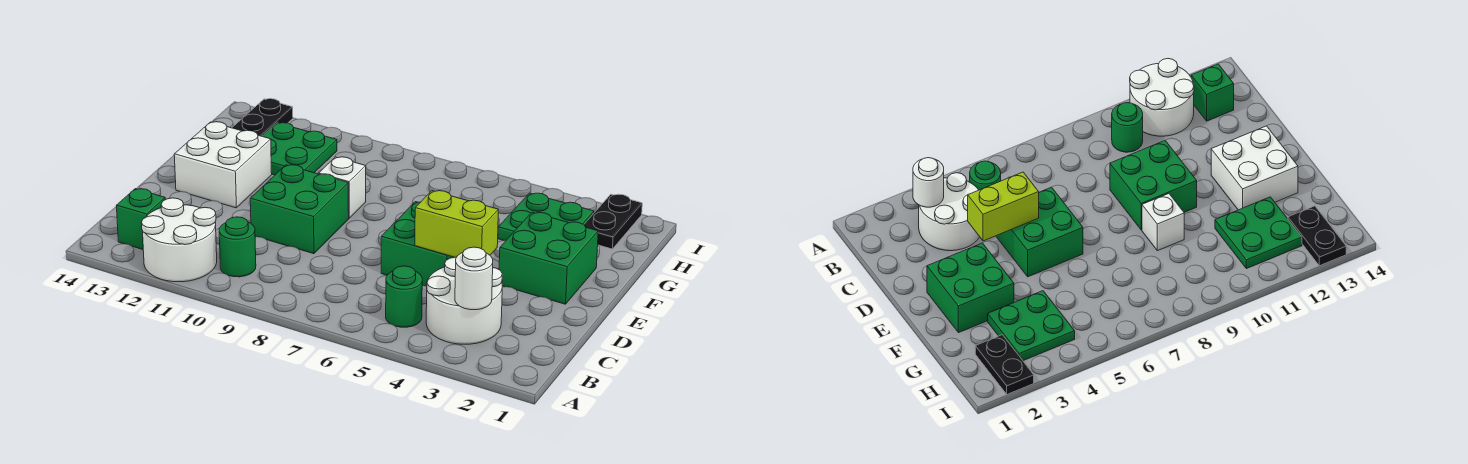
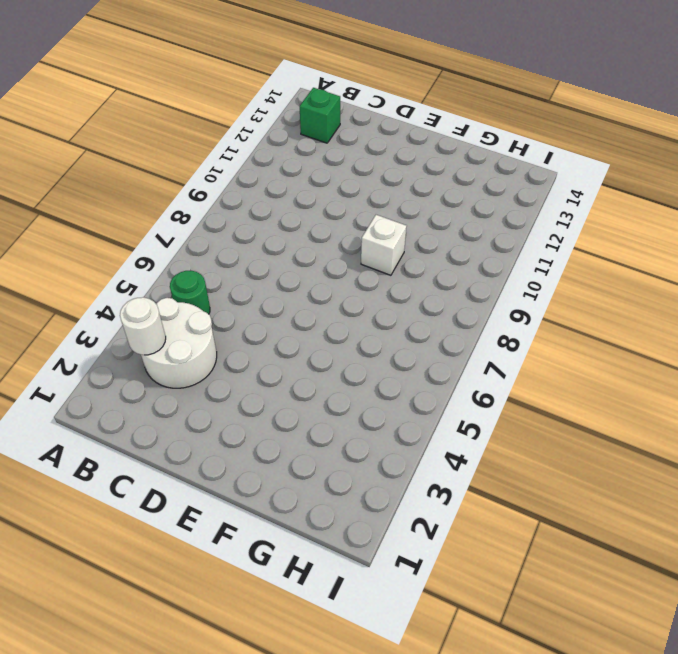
none -> white 2x2 round brick [141,198,217,282]
none -> green 1x1 round brick [219,217,256,277]
none -> green 2x2 brick [381,202,454,286]

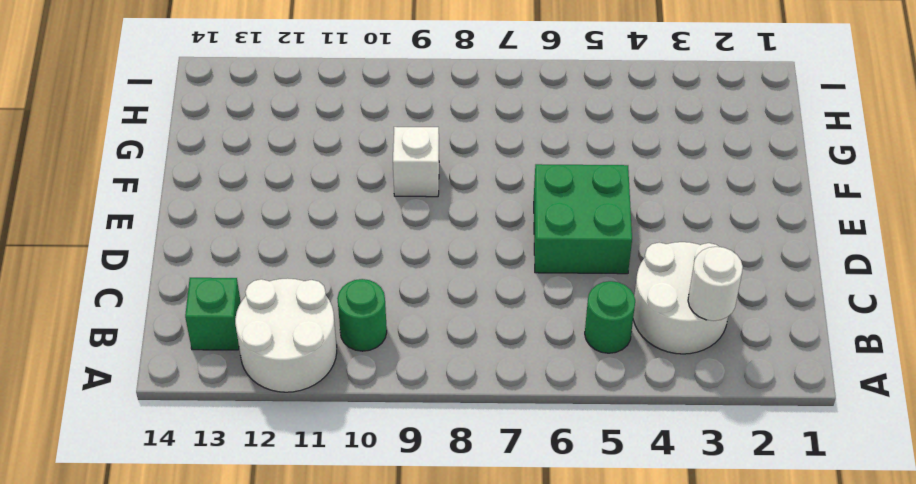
none -> green 2x2 brick [250,165,349,254]
none -> green 2x2 brick [499,212,598,304]
none -> white 2x2 brick [174,122,272,208]

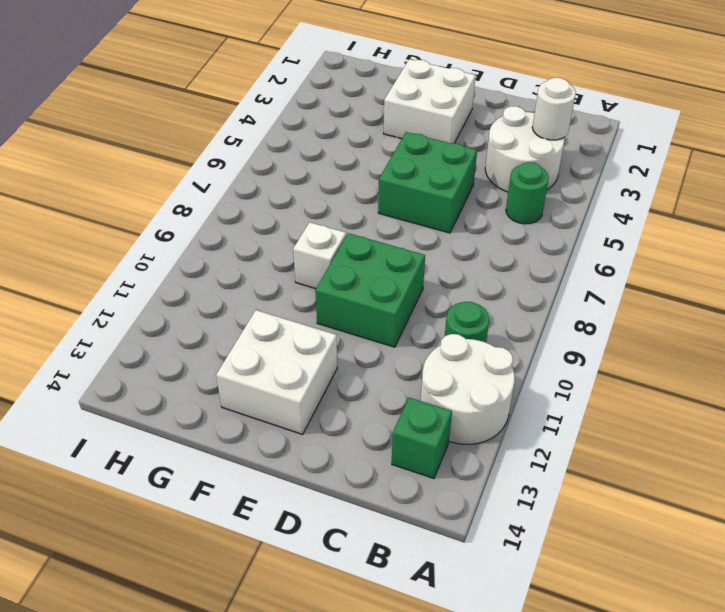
white 2x2 brick [384,59,476,143] -> green 2x2 brick [499,212,598,304]
none -> green 2x2 plate [498,193,594,241]
none -> green 2x2 plate [262,123,337,175]
none -> black 1x2 plate [584,194,642,249]

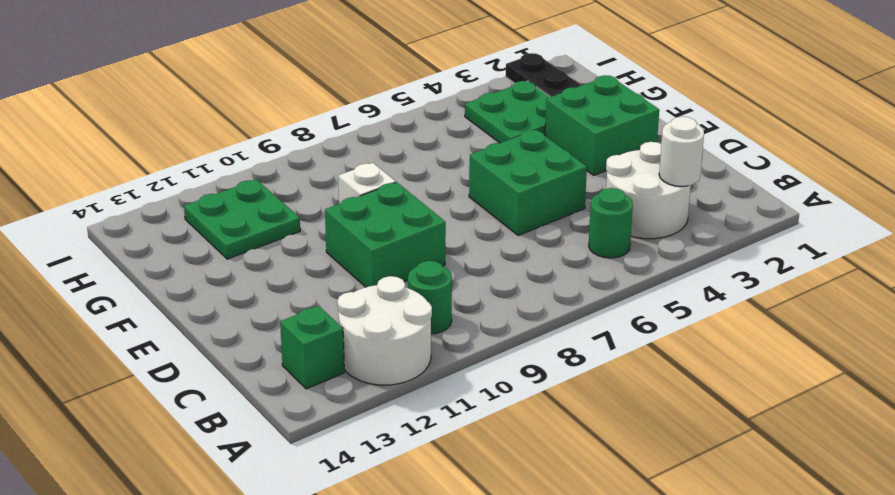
none -> white 2x2 brick [174,122,272,208]
none -> black 1x2 plate [232,99,293,136]
none -> lime 1x2 brick [415,191,498,257]

